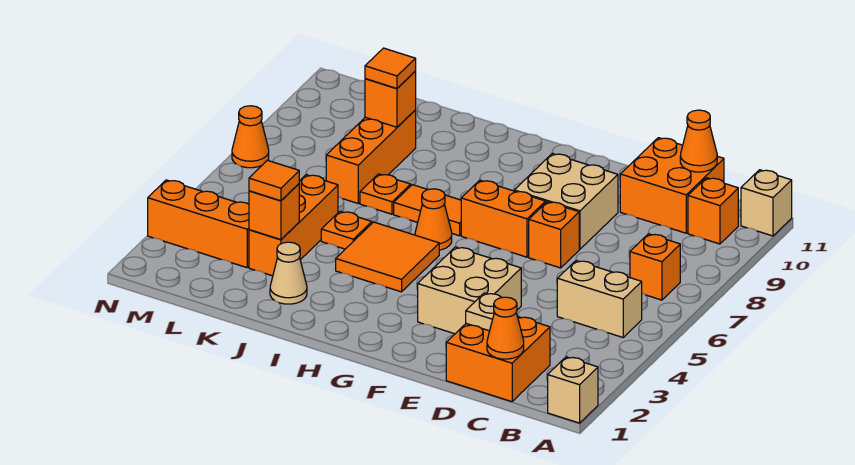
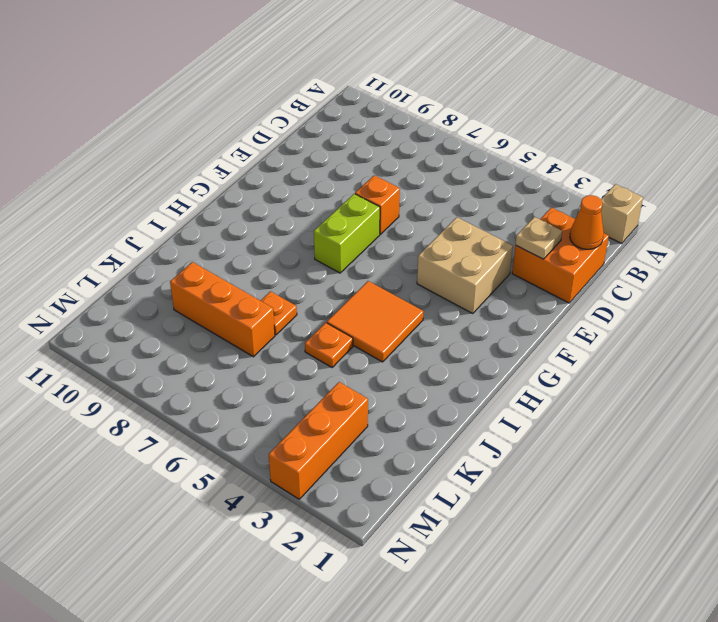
lime 1x2 brick [314,194,380,273] -> orange 1x2 brick [461,180,546,257]
none -> tan 1x1 brick [741,170,792,236]
none -> tan 1x2 brick [557,261,642,337]
none -> orange 1x1 brick [630,234,680,300]

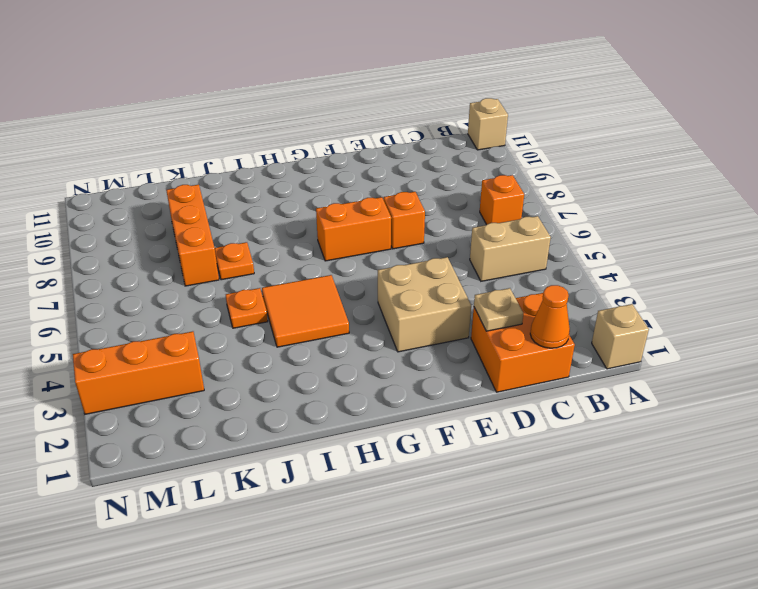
none -> orange 1x1 brick [688,178,738,244]
none -> orange 2x2 brick [620,138,724,233]
none -> tan 2x2 brick [514,154,618,249]

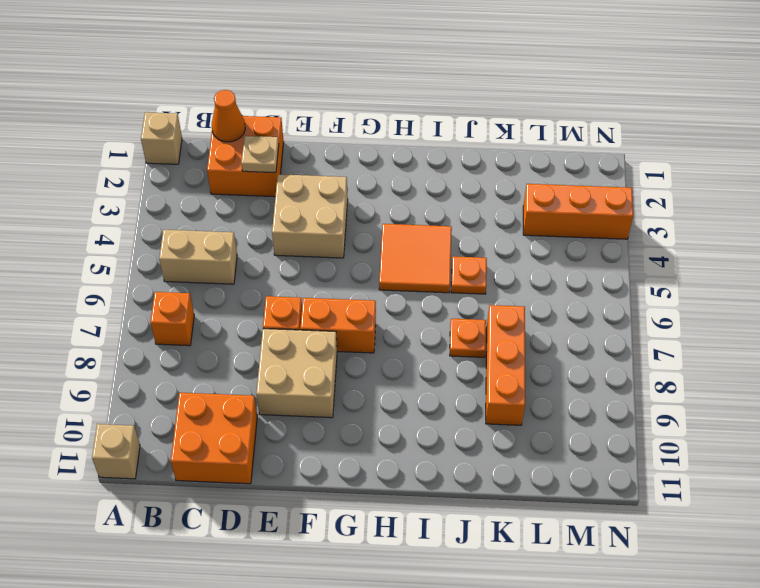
none -> orange 1x1 brick [688,178,738,244]
none -> orange 1x1 cone [415,189,452,250]
none -> orange 1x2 tile [394,185,461,236]

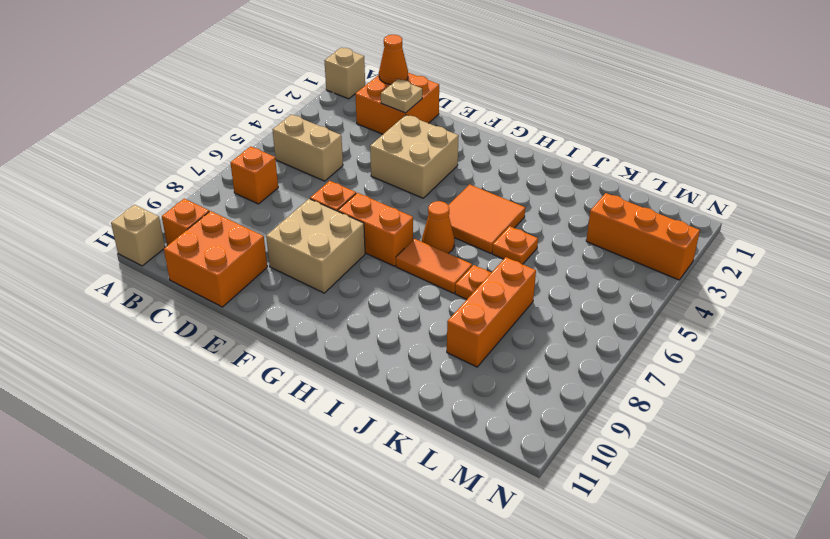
none -> tan 1x1 cone [270,242,307,304]
none -> orange 1x3 brick [249,175,338,276]
none -> orange 1x1 cone [232,106,269,168]

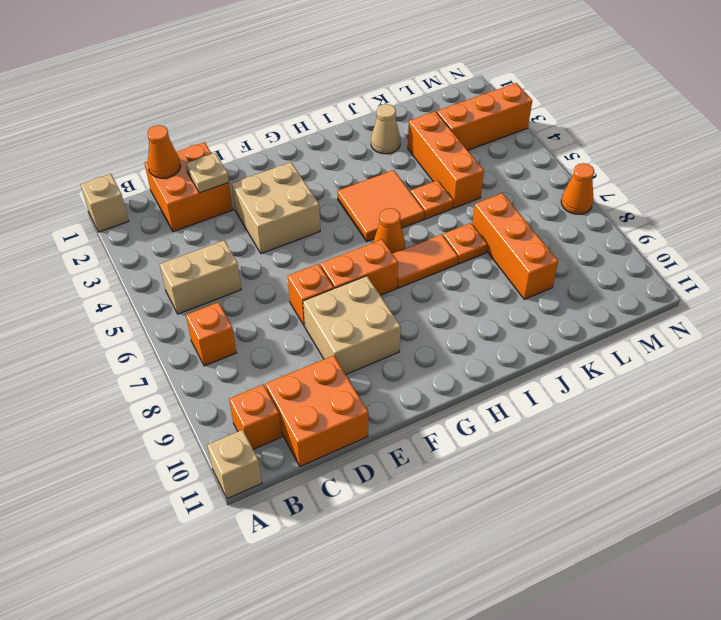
none -> orange 1x1 cone [680,110,717,172]
none -> orange 1x1 brick [249,184,299,240]
none -> orange 1x1 brick [365,72,416,127]

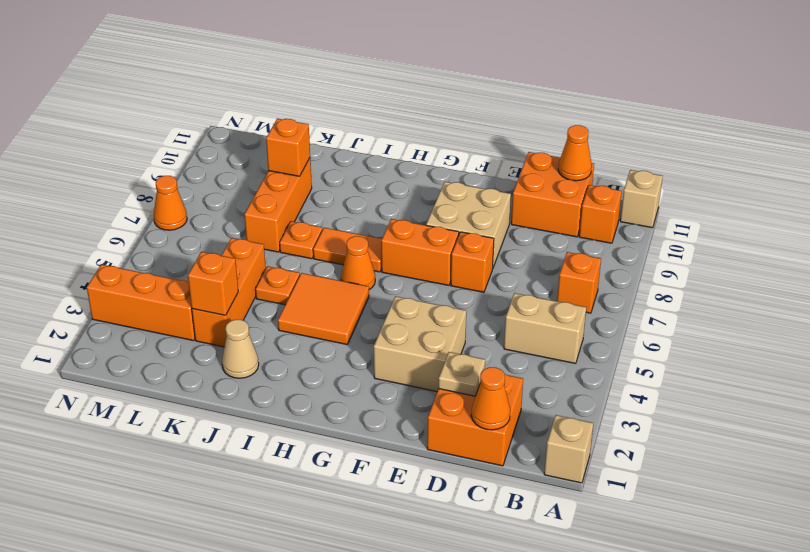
none -> orange 1x1 tile [249,160,299,201]
none -> orange 1x1 tile [365,48,416,89]

